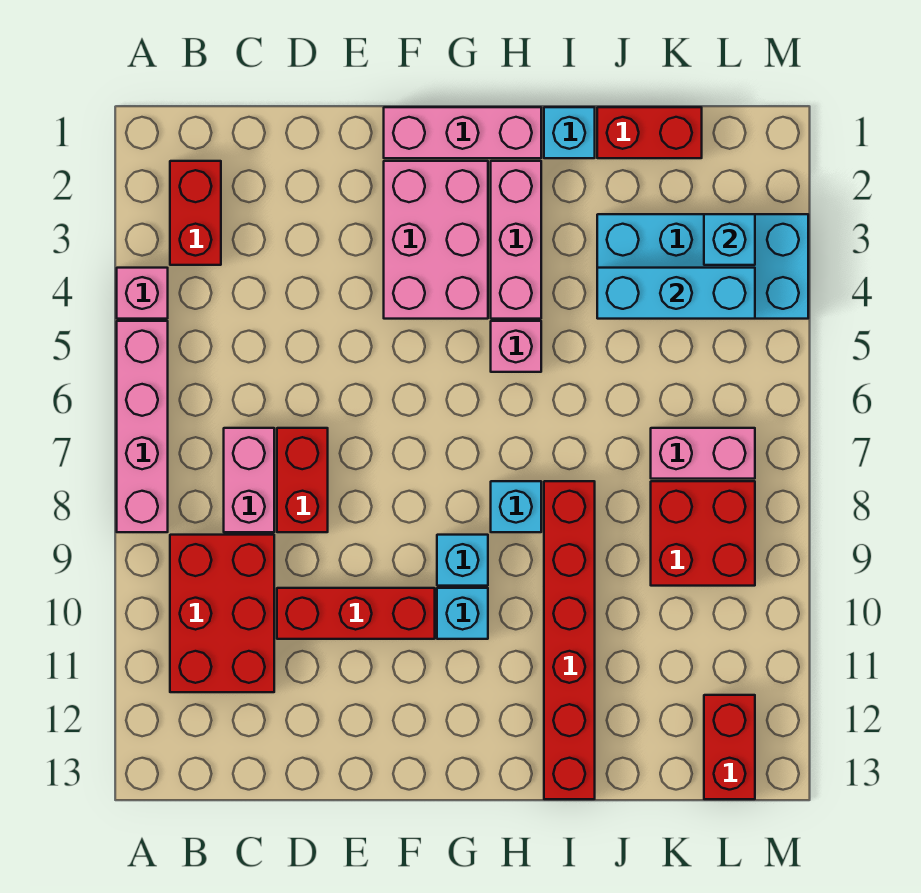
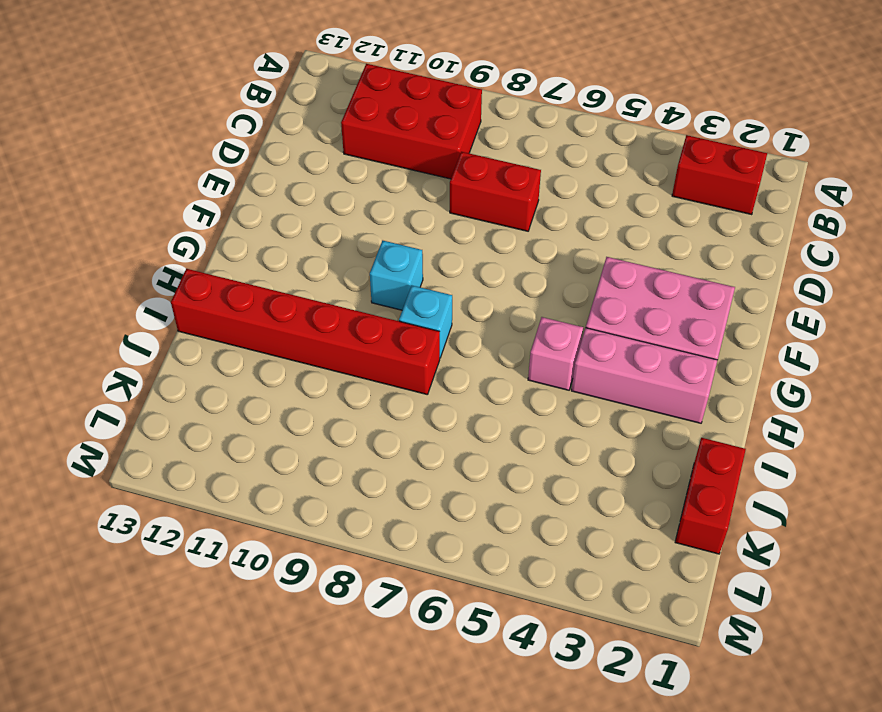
none -> pink 1x1 brick [117,268,168,319]
none -> pink 1x4 brick [117,321,168,532]
none -> pink 1x2 brick [224,428,274,532]

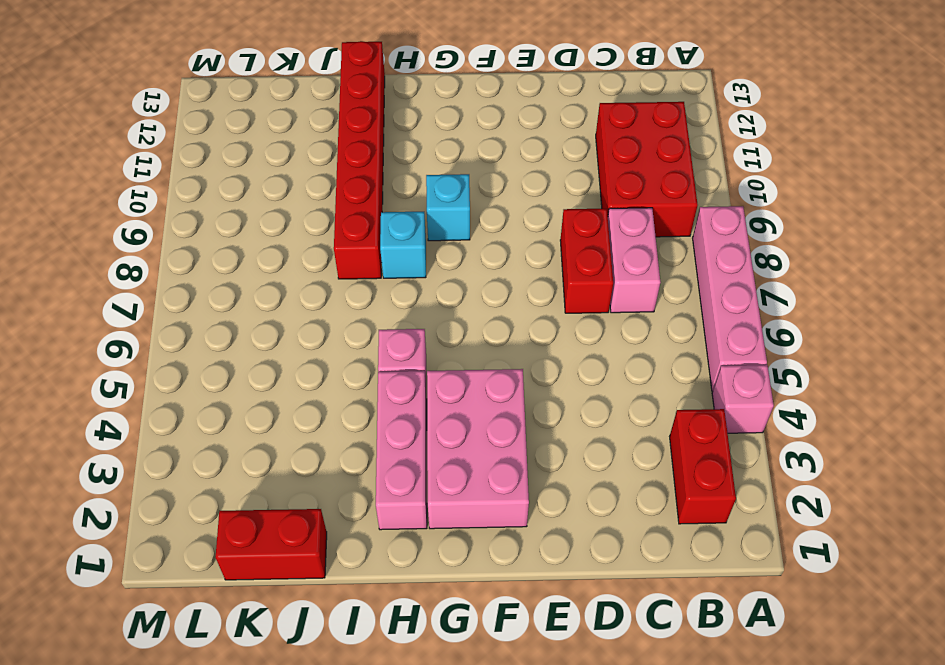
none -> red 1x3 brick [277,588,435,639]
none -> pink 1x3 brick [384,107,541,158]
none -> cyan 1x1 brick [437,588,488,639]

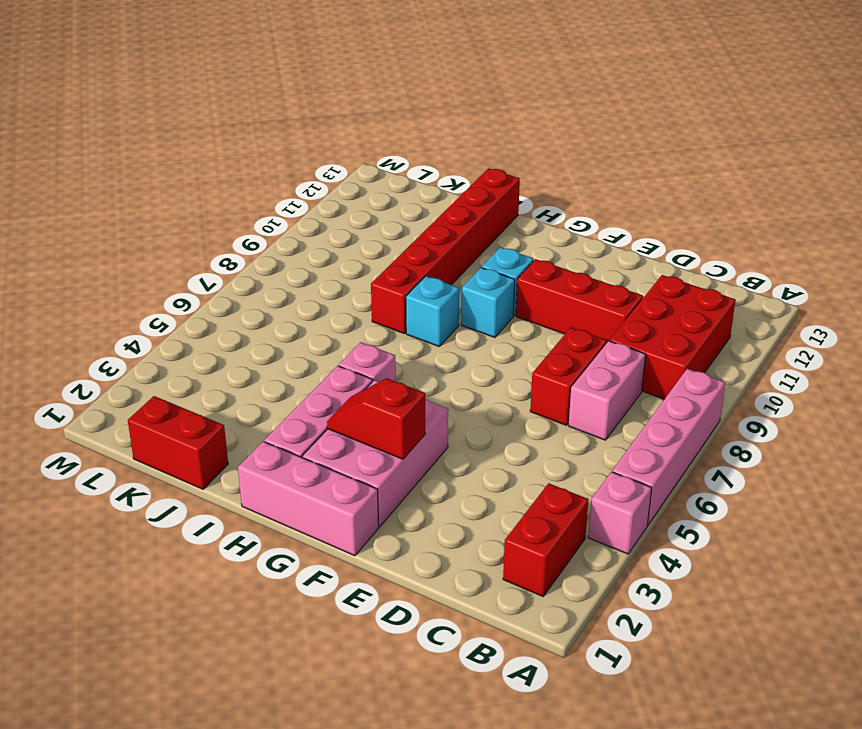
red 1x2 slope [327,379,425,459] -> none
none -> cyan 1x1 brick [544,107,595,158]
none -> cyan 2x4 brick [597,214,808,319]
none -> pink 1x2 brick [651,428,755,479]

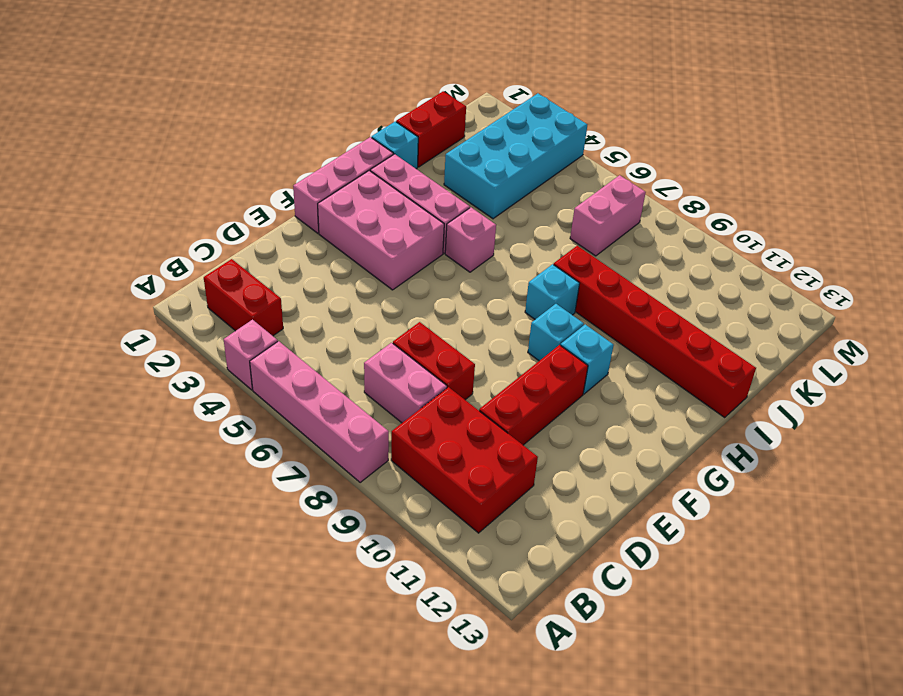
none -> red 2x2 brick [651,481,755,586]
none -> red 1x2 brick [704,695,755,799]
none -> cyan 1x3 brick [597,268,755,319]

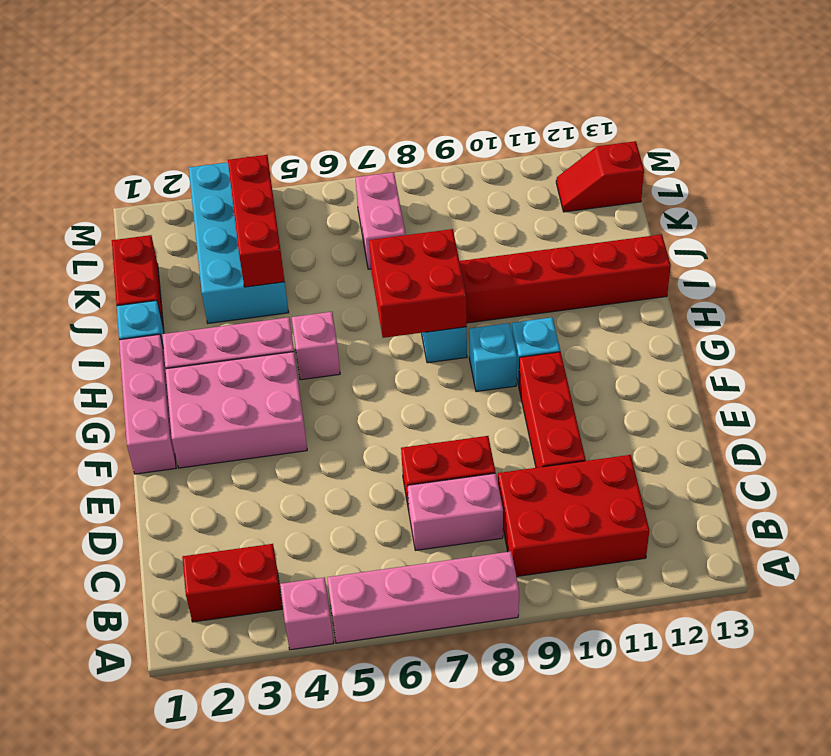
red 2x2 brick [369,229,467,338] -> red 2x2 brick moved to [651,481,755,586]
red 1x3 brick [228,155,285,287] -> cyan 1x3 brick [597,268,755,319]
red 1x2 slope [556,141,644,212] -> red 1x2 brick [704,695,755,799]
none -> cyan 1x1 brick [704,214,755,265]

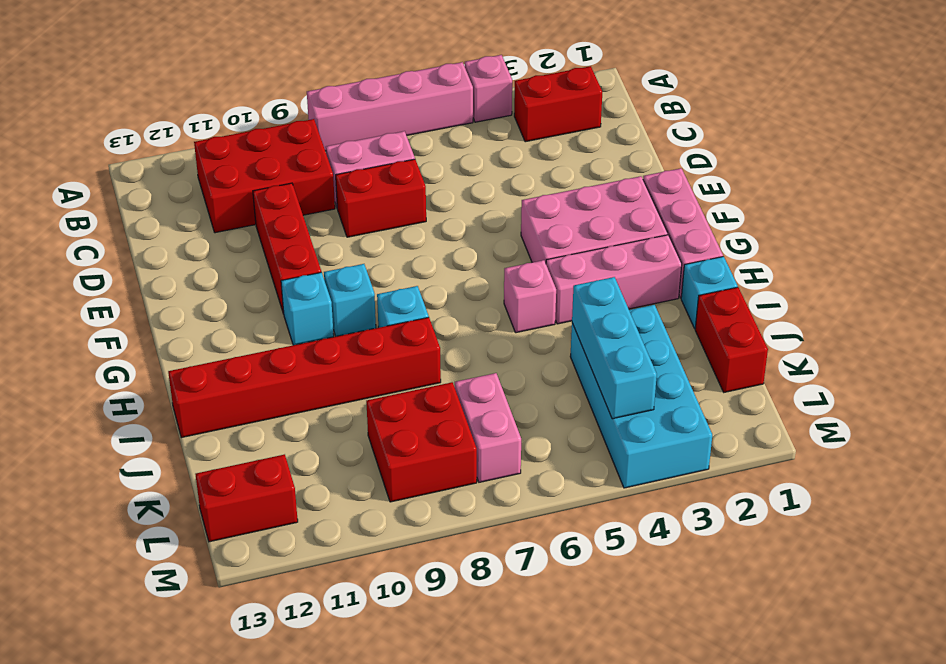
none -> cyan 1x1 brick [704,214,755,265]

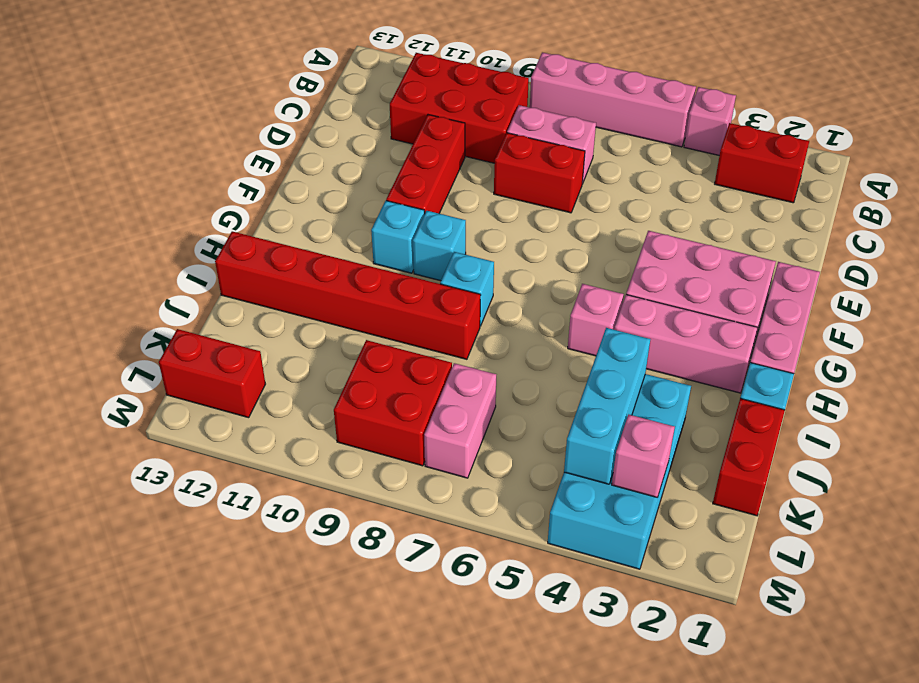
pink 1x1 brick [612,415,675,498] -> cyan 1x1 brick [704,214,755,265]

